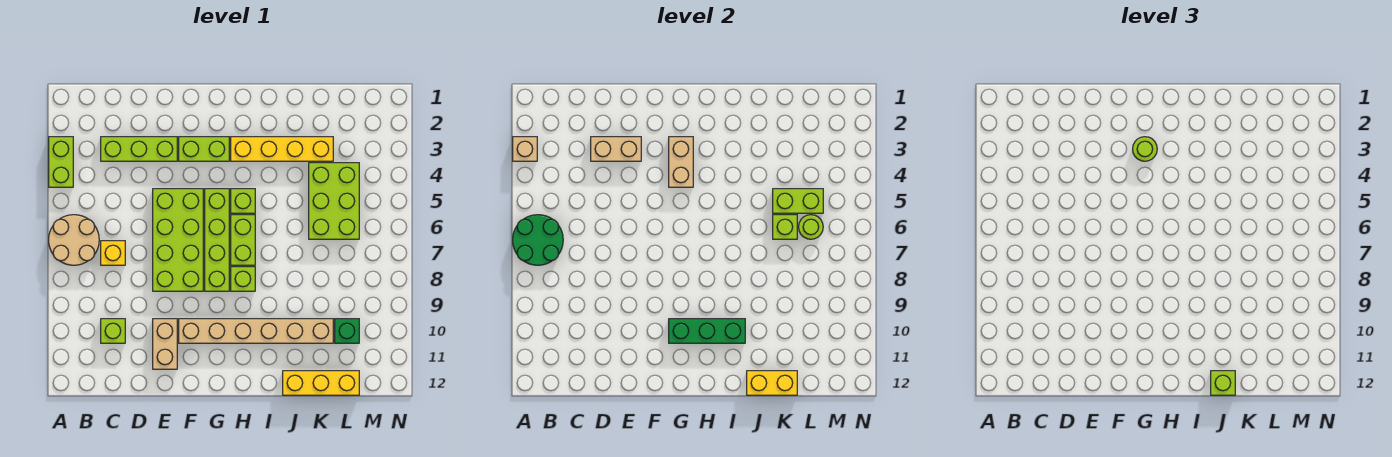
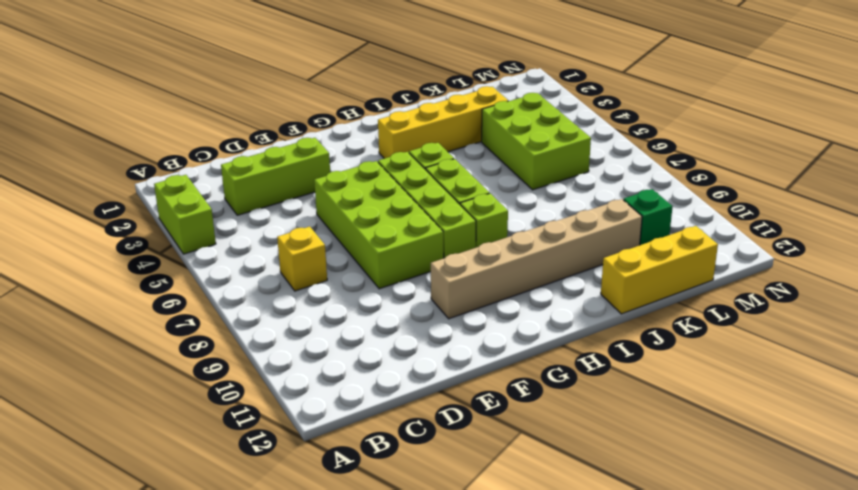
none -> tan 2x2 round brick [49,215,99,265]
none -> lime 1x1 brick [101,319,125,343]
none -> tan 1x2 brick [153,319,177,369]

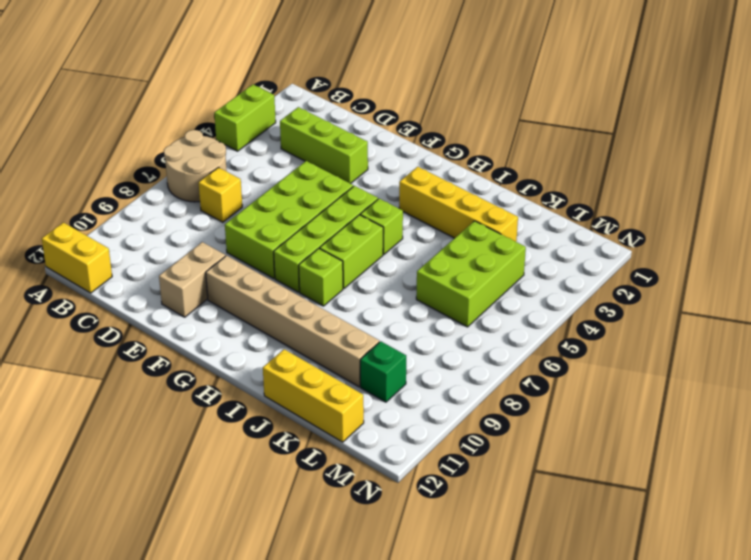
yellow 1x2 brick [42,223,112,293] -> yellow 1x2 brick moved to [747,371,797,395]
none -> lime 1x1 brick [101,319,125,343]
none -> lime 1x2 brick [179,137,229,161]
none -> tan 1x1 brick [513,137,537,161]

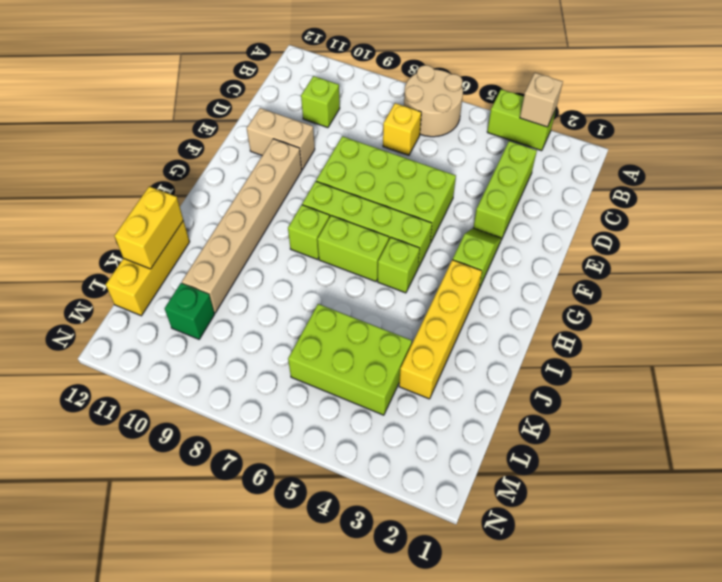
lime 1x2 slope [453,228,501,289] -> lime 1x2 brick [179,137,229,161]
none -> green 2x2 round brick [513,215,563,265]
none -> tan 1x2 brick [591,137,641,161]
none -> tan 1x2 brick [669,137,693,187]

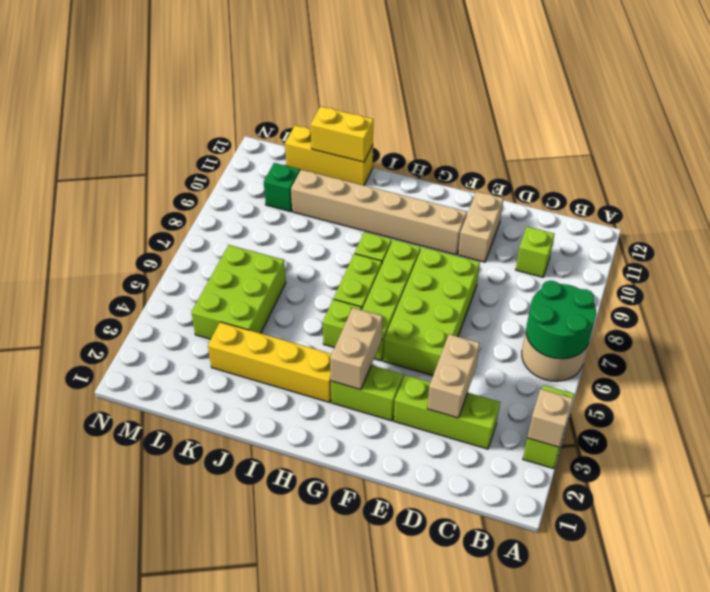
tan 1x2 brick [427,334,480,418] -> tan 1x2 brick turned to [591,137,641,161]
none -> yellow 1x1 brick [101,241,125,265]
none -> green 1x3 brick [669,319,745,343]
none -> lime 1x2 brick [773,189,823,213]

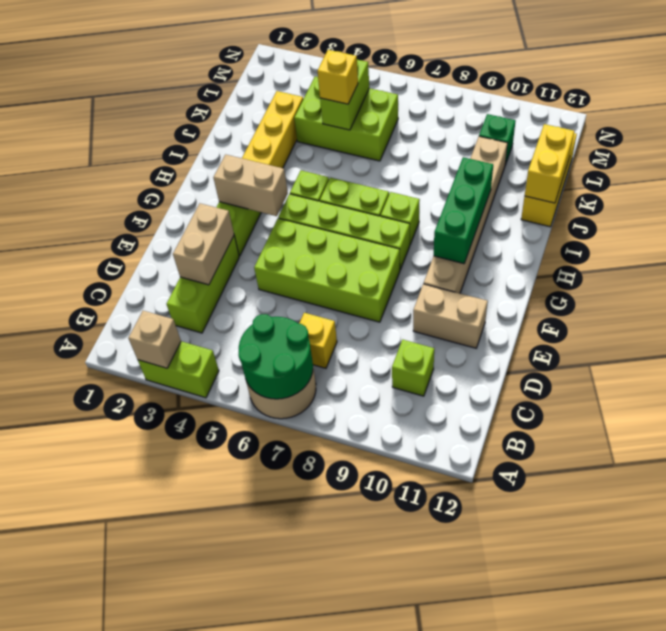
yellow 1x1 brick [317,50,358,104] -> none
none -> lime 1x1 brick [773,215,797,239]
none -> lime 1x1 round brick [799,215,823,239]
none -> lime 1x1 round brick [1133,137,1157,161]

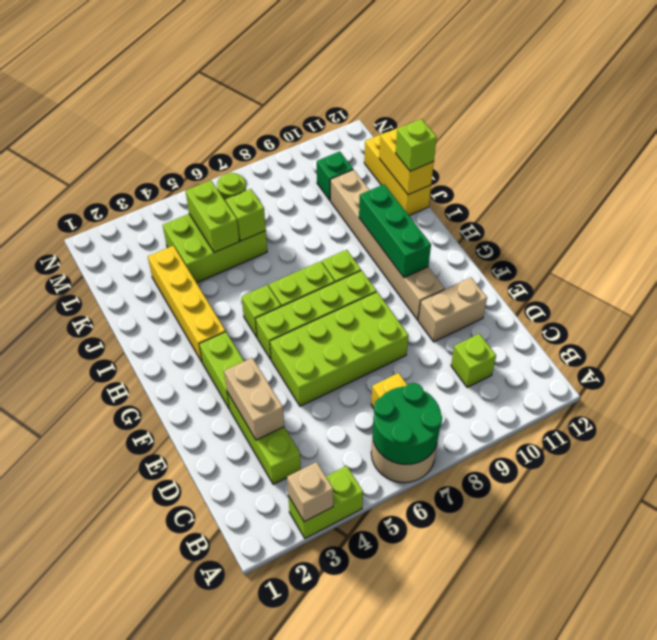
none -> tan 1x2 brick [669,137,693,187]
none -> lime 1x1 round brick [1133,137,1157,161]

